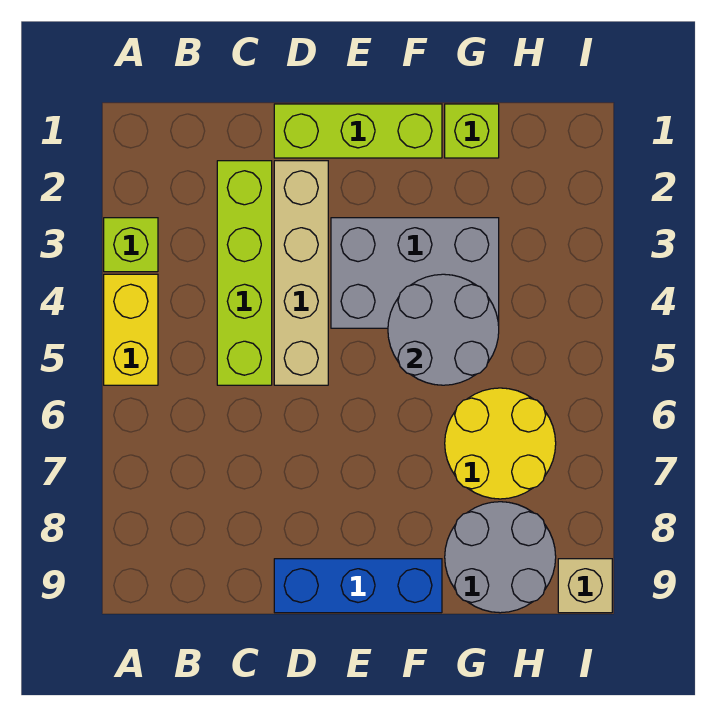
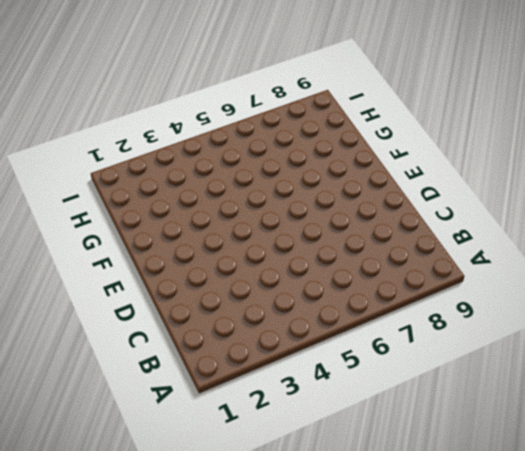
none -> lime 1x1 brick [104,218,158,272]
none -> yellow 1x2 brick [104,274,158,385]
none -> lime 1x4 brick [217,161,272,385]

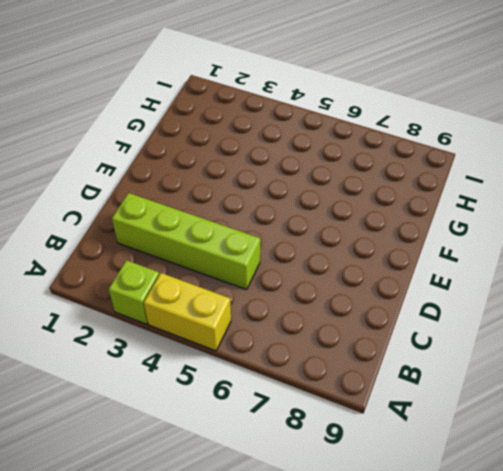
none -> lime 1x3 brick [274,104,442,158]
none -> tan 1x4 brick [274,161,328,385]
none -> blue 1x3 brick [274,559,442,613]

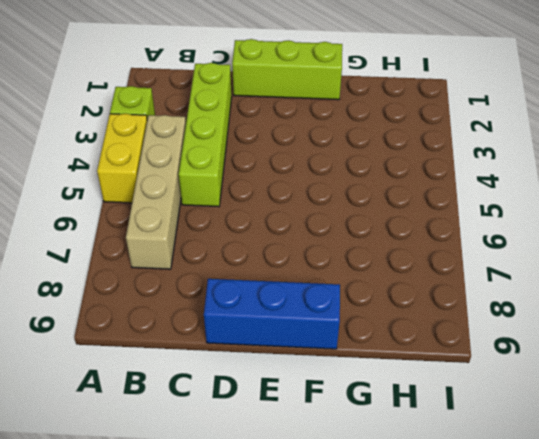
tan 1x4 brick [126,115,186,269] -> tan 1x4 brick moved to [274,161,328,385]
none -> grey 2x3 brick [331,218,499,328]
none -> lime 1x1 brick [445,104,499,158]
none -> yellow 2x2 round brick [445,388,556,499]

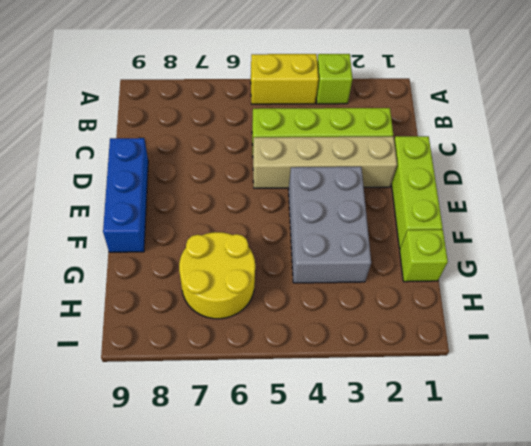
none -> grey 2x2 round brick [445,502,556,613]
none -> tan 1x1 brick [558,559,612,613]
none -> grey 2x2 round brick [388,274,499,385]

